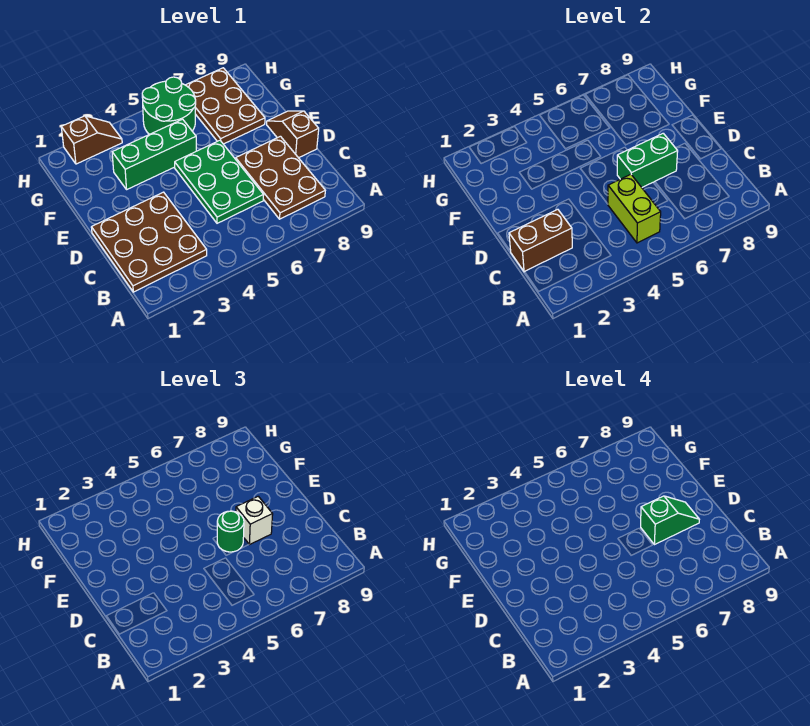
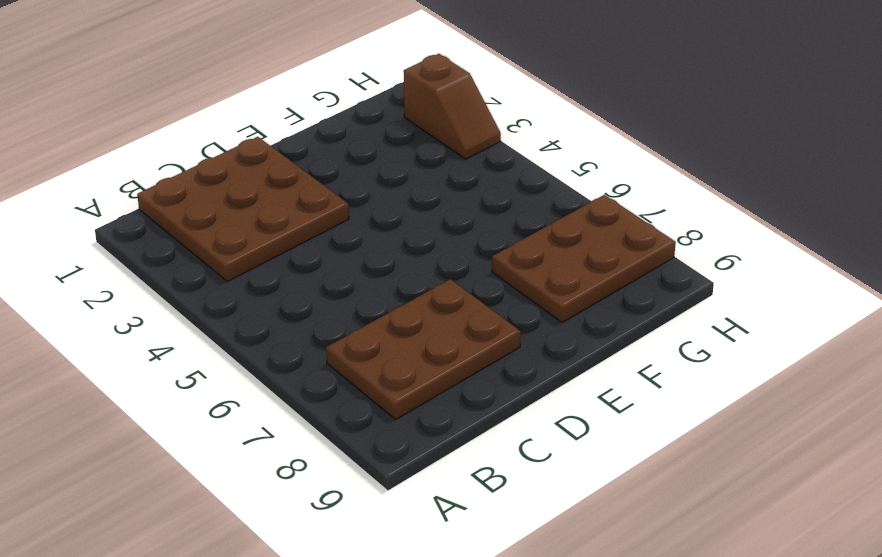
none -> green 2x3 plate [175,140,263,223]
none -> brown 1x2 slope [267,111,319,158]
none -> green 1x3 brick [112,119,196,189]

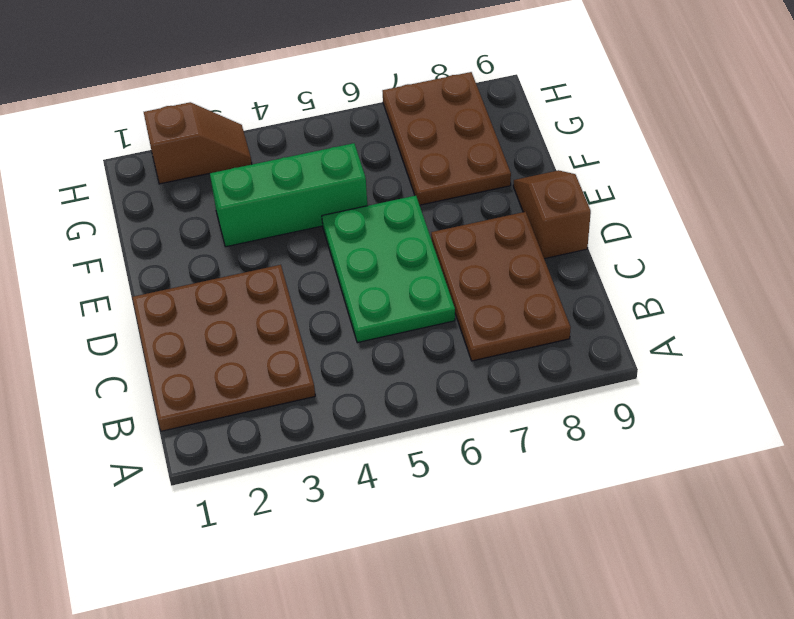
none -> green 2x2 round brick [142,77,196,134]
none -> lime 1x2 brick [608,174,661,243]
none -> brown 1x2 brick [509,209,572,272]

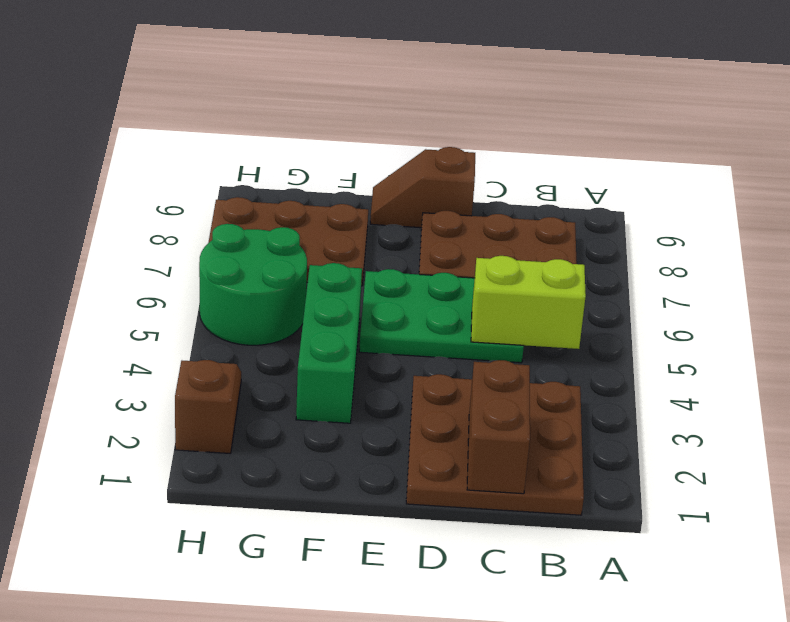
none -> green 1x2 brick [617,133,678,187]
none -> green 1x1 round brick [217,511,244,552]
none -> white 1x1 brick [236,496,273,545]

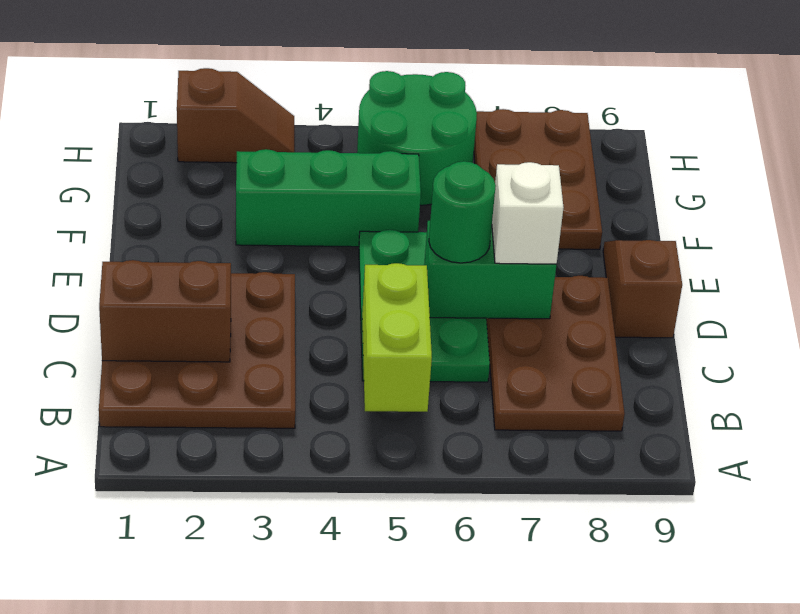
none -> green 1x2 slope [641,496,699,545]

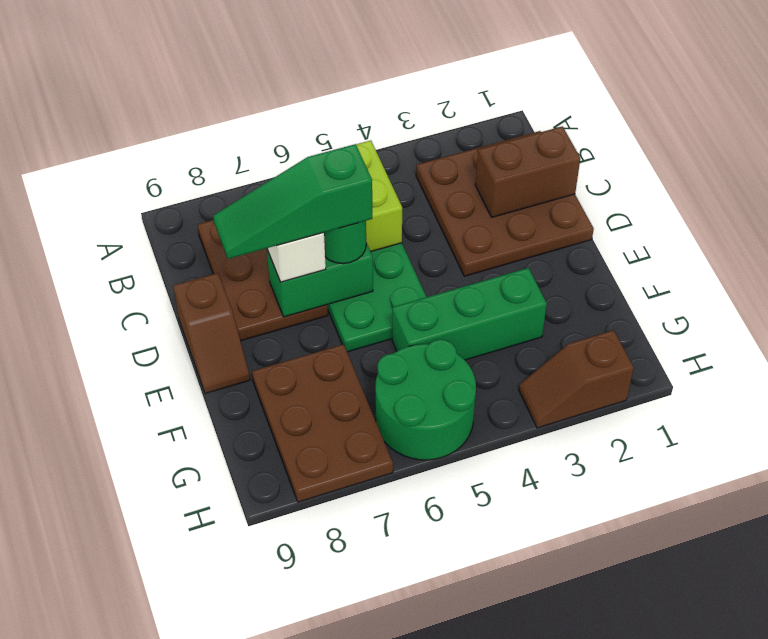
green 1x3 slope [213,144,372,259] -> green 1x2 slope [641,496,699,545]

